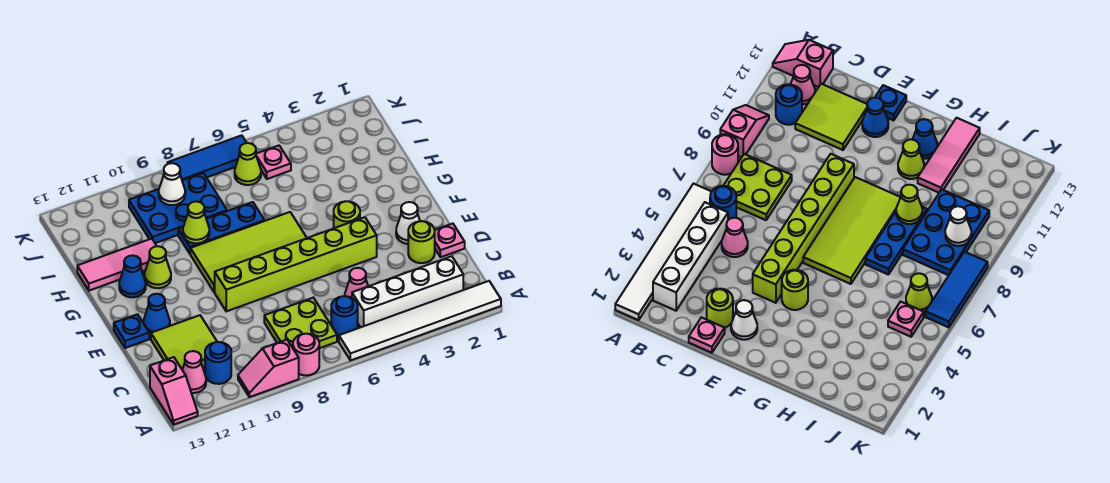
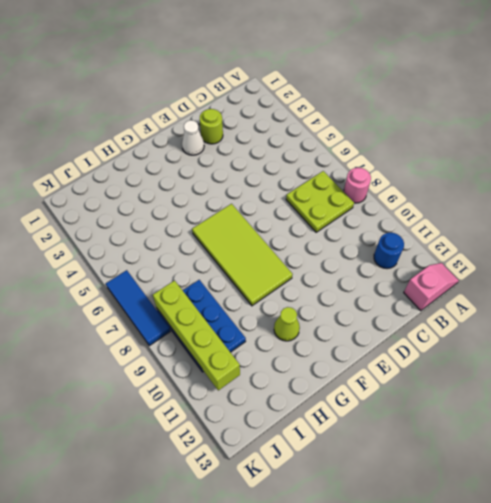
lime 1x4 brick [153,280,240,390] -> white 1x1 cone [159,163,185,205]
none -> white 1x6 tile [339,281,501,360]
none -> pink 1x2 slope [238,340,299,397]
none -> white 1x4 brick [352,256,463,327]

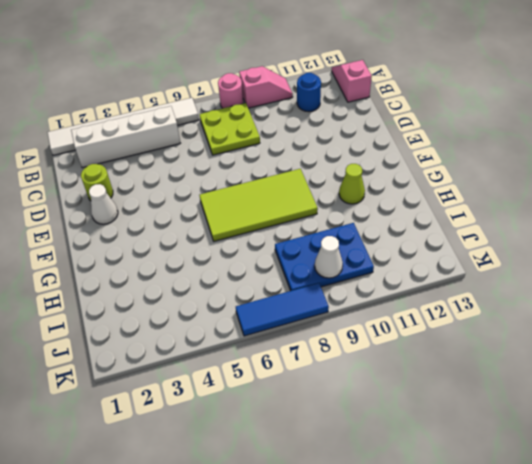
none -> blue 1x1 round brick [331,296,358,337]
none -> pink 1x1 cone [182,351,206,393]
none -> pink 1x1 cone [345,268,368,298]

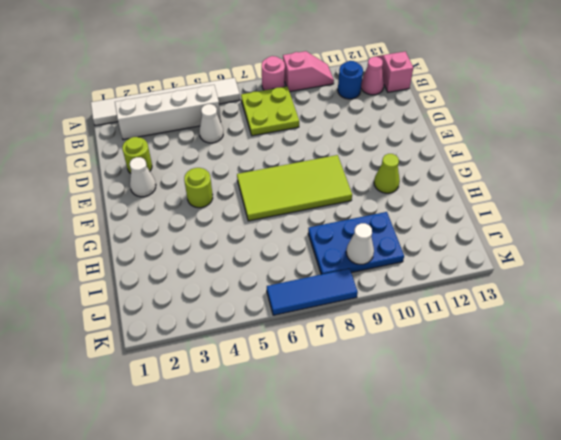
white 1x1 cone [199,104,223,143] -> pink 1x1 cone [345,268,368,298]
none -> blue 1x1 round brick [331,296,358,337]
none -> lime 2x2 tile [151,315,217,369]
none -> pink 1x1 plate [435,224,465,257]

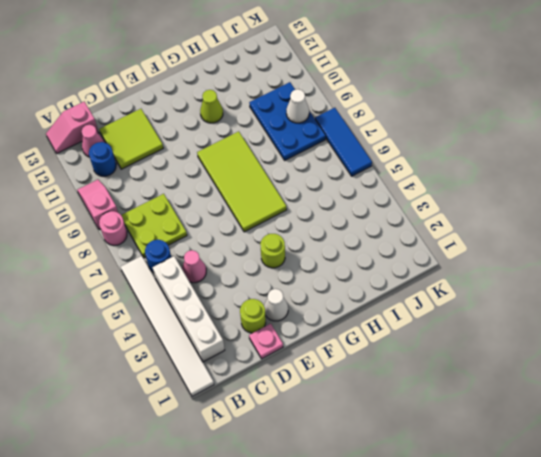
none -> lime 1x6 brick [215,217,377,311]
none -> blue 1x1 cone [143,294,170,335]
none -> blue 1x1 plate [114,314,149,348]

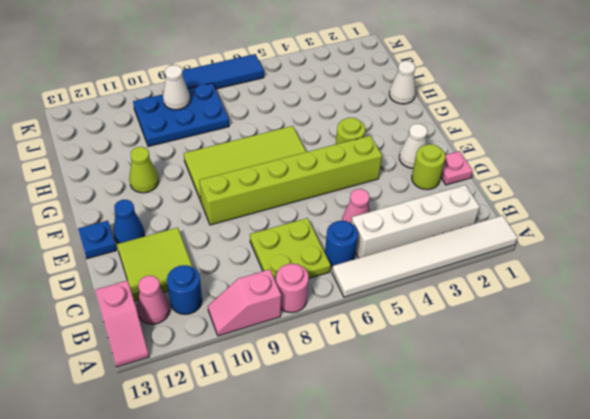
white 1x1 cone [389,61,416,104] -> none
none -> blue 1x1 cone [119,255,146,297]
none -> blue 1x3 plate [178,202,265,254]
none -> pink 1x3 tile [77,239,156,291]

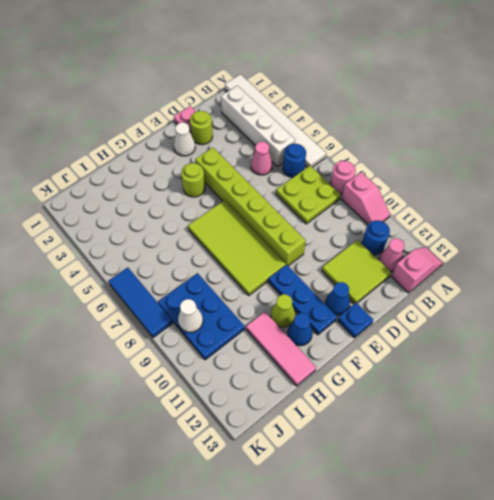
blue 1x3 plate [269,265,337,335] -> blue 1x3 plate moved to [178,202,265,254]
none -> pink 1x1 plate [256,146,291,179]
none -> lime 1x1 cone [235,143,261,185]
none -> lime 1x1 cone [183,201,209,243]

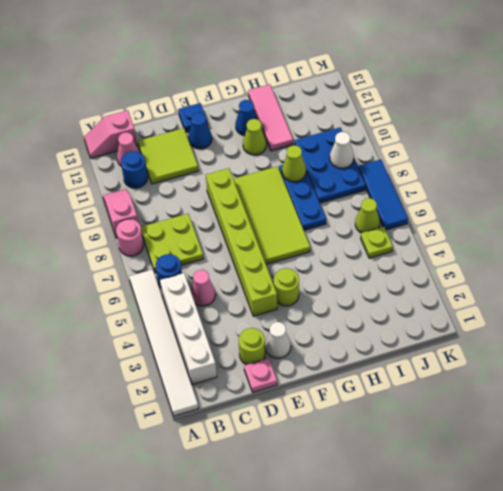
lime 1x1 plate [361,227,393,258] -> pink 1x1 plate [256,146,291,179]

